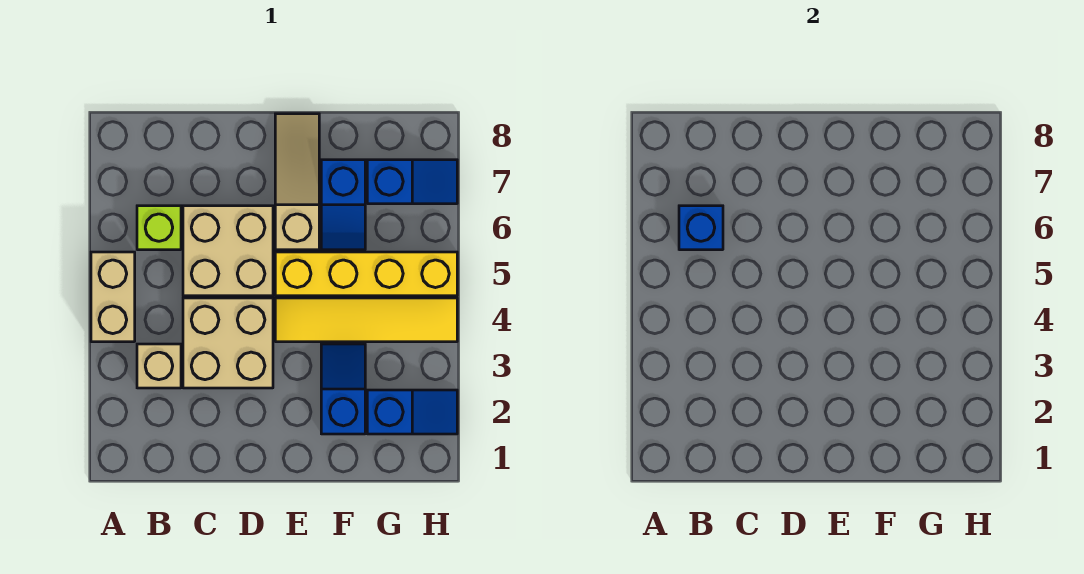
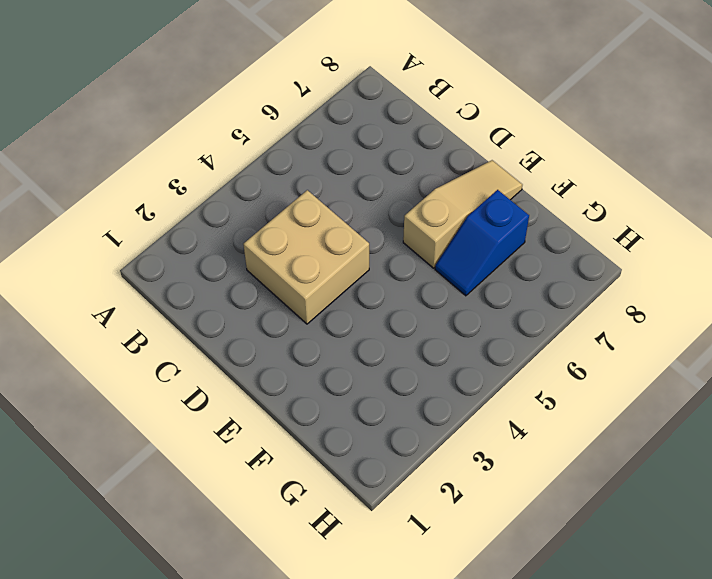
none -> tan 1x2 brick [91,252,135,342]
none -> tan 1x1 brick [137,344,181,388]
none -> lime 1x1 brick [137,206,181,250]

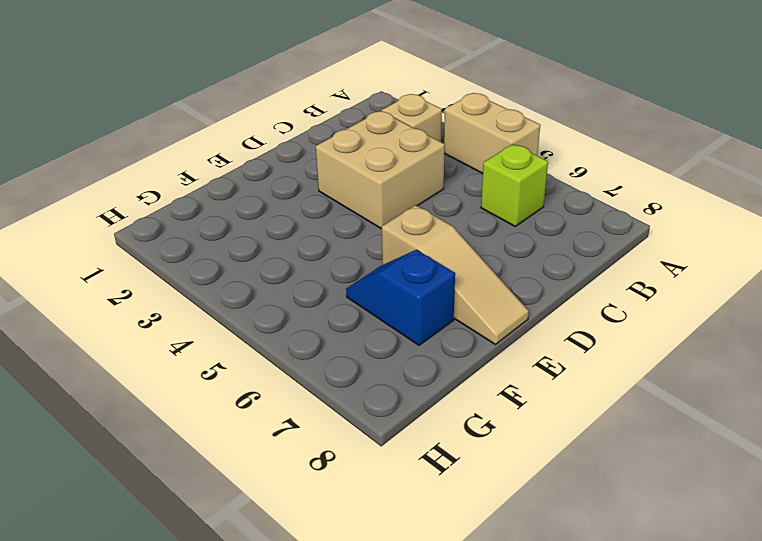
none -> tan 2x2 brick [183,206,273,296]
none -> yellow 1x4 tile [275,298,457,342]
none -> yellow 1x4 brick [275,252,457,296]

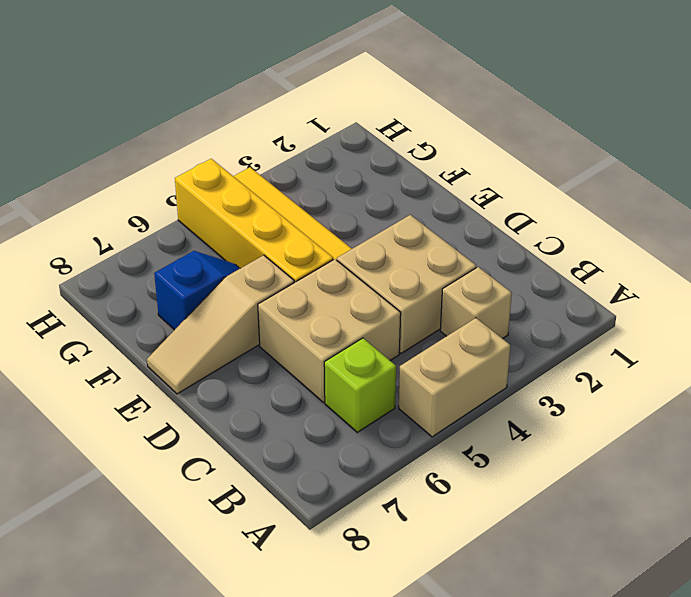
none -> blue 1x2 slope [321,344,365,434]
none -> blue 1x2 slope [367,390,457,434]
none -> blue 1x2 slope [367,160,457,204]

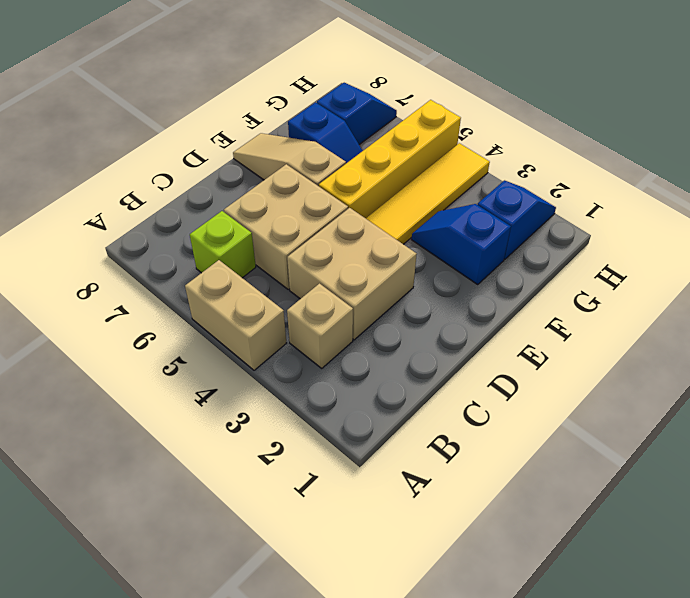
none -> blue 1x1 brick [679,206,723,250]

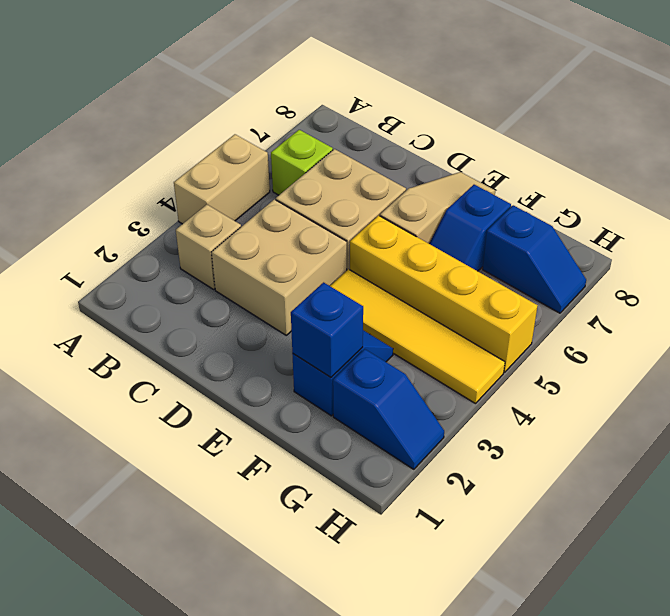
blue 1x1 brick [291,282,363,377] -> blue 1x1 brick moved to [679,206,723,250]

